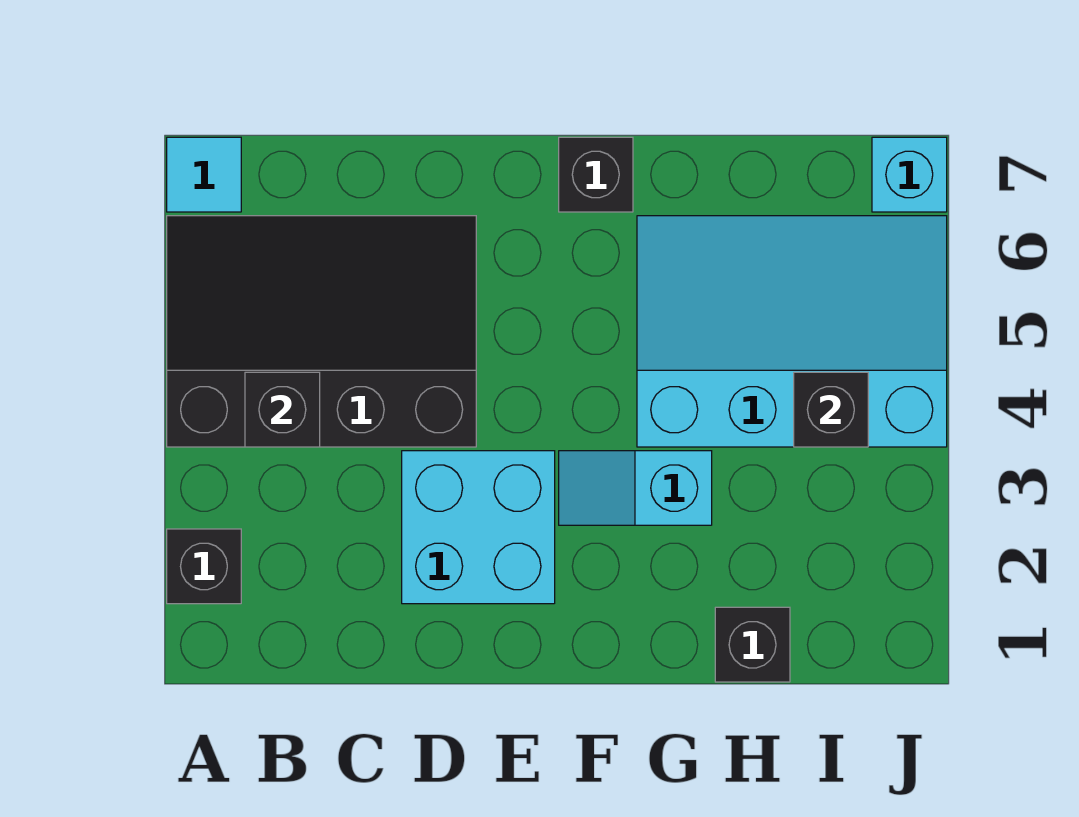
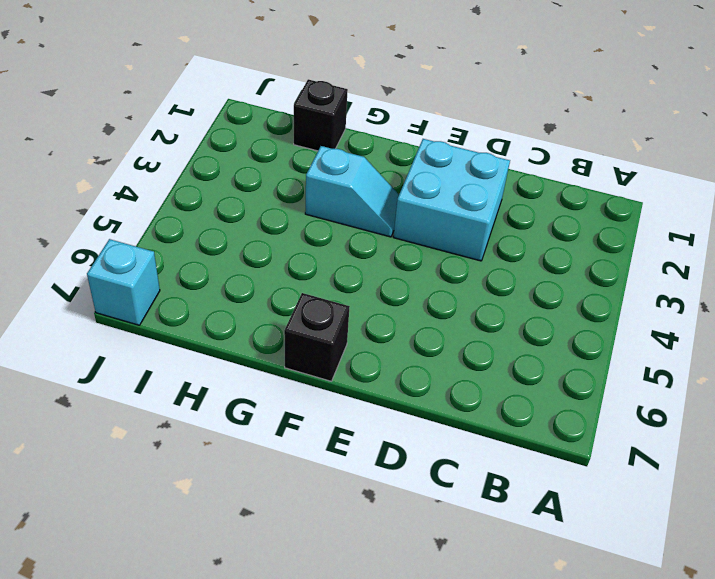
none -> black 1x1 brick [167,529,241,604]
none -> black 3x4 slope [167,216,476,447]

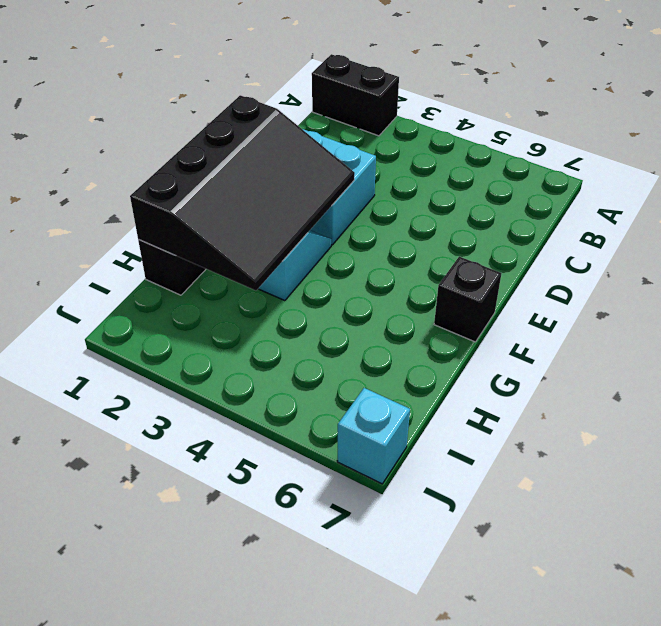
black 1x2 brick [312,54,399,136] -> black 1x1 brick [167,529,241,604]
black 3x4 slope [130,95,355,290] -> black 3x4 slope moved to [167,216,476,447]
none -> cyan 1x1 tile [167,137,241,212]
none -> cyan 3x4 slope [637,216,947,447]

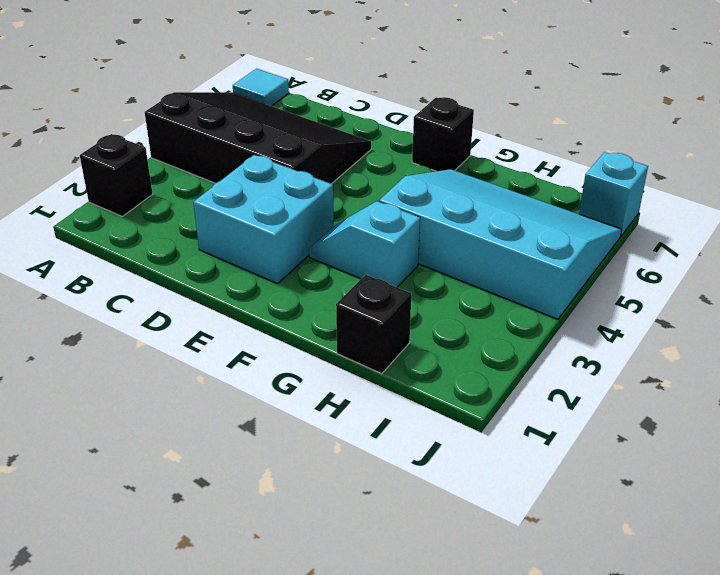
none -> black 1x1 brick [245,372,320,447]
none -> black 1x1 brick [794,372,868,447]

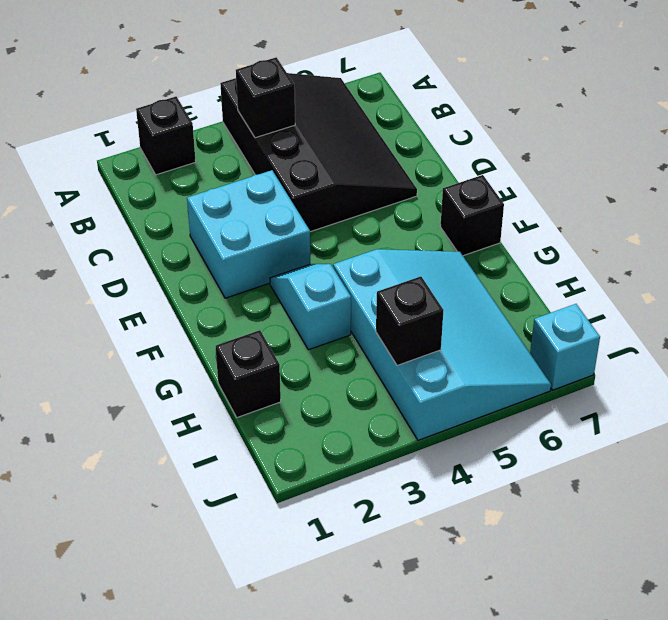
none -> cyan 1x1 tile [167,137,241,212]

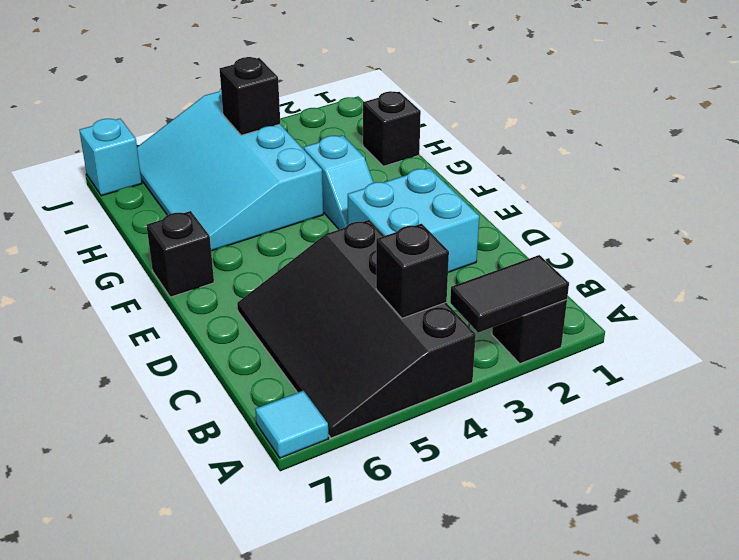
black 1x2 tile [450,255,569,333] -> none

